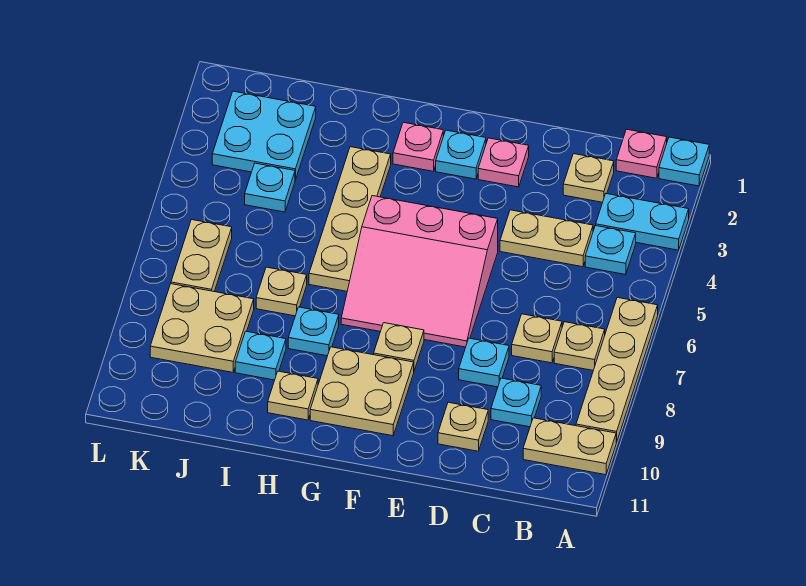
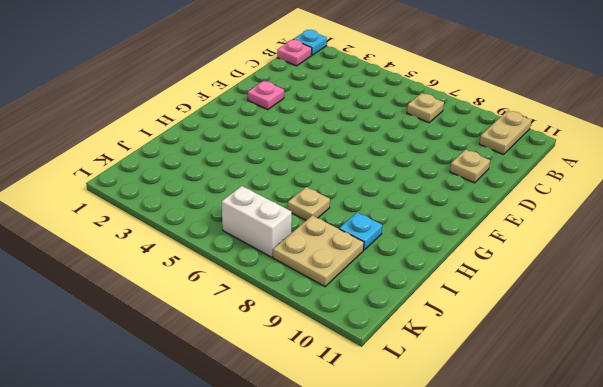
white 1x2 brick [222,186,292,257] -> tan 1x2 plate [171,220,232,292]
none -> cyan 1x2 plate [596,194,689,250]
none -> tan 1x4 plate [576,297,658,442]
none -> cyan 1x1 plate [585,225,636,275]

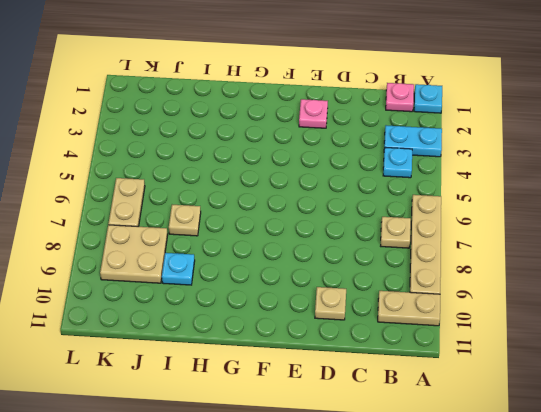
none -> tan 1x1 plate [563,154,614,202]
none -> tan 1x2 plate [500,210,593,267]
none -> tan 1x1 plate [512,314,562,363]

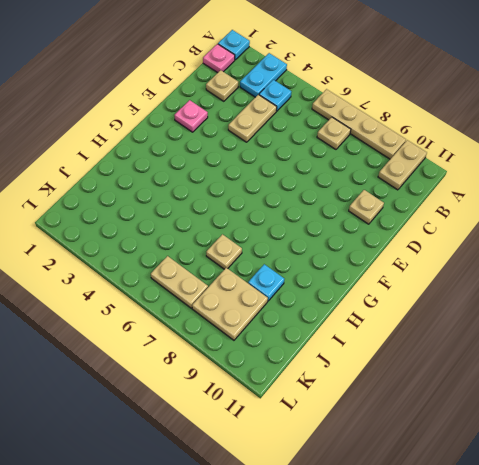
none -> tan 1x1 plate [512,314,562,363]
none -> cyan 1x1 plate [491,378,541,427]
none -> cyan 1x1 plate [459,338,509,387]

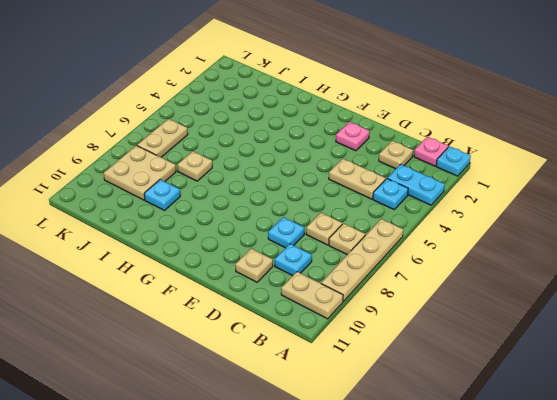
none -> pink 3x3 slope [341,196,498,347]
none -> cyan 1x1 plate [436,130,486,179]
none -> tan 1x1 plate [374,323,424,371]

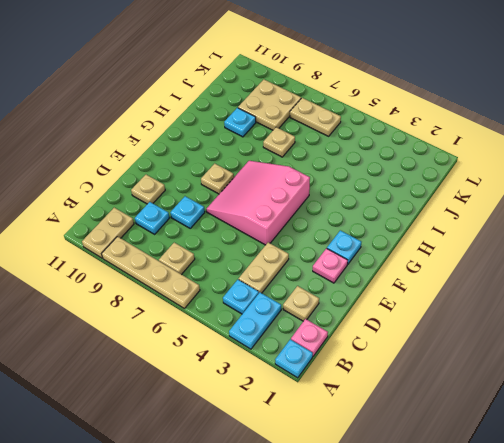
none -> tan 1x1 plate [512,314,562,363]
none -> tan 2x2 plate [310,347,414,436]
none -> pink 1x1 plate [393,122,443,171]

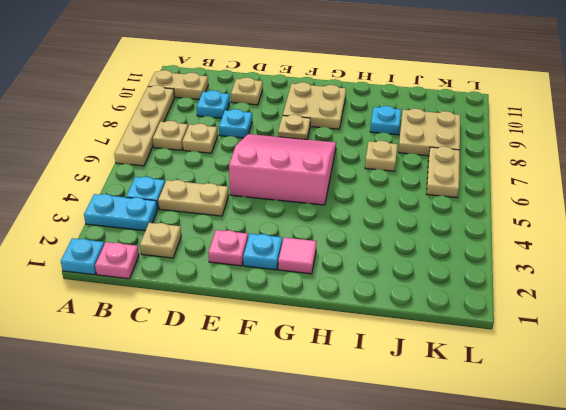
pink 1x1 tile [278,237,317,274] -> pink 1x1 plate [393,122,443,171]
none -> tan 1x4 plate [309,147,391,291]
none -> cyan 1x1 plate [288,307,339,356]
none -> tan 1x1 plate [268,371,318,420]

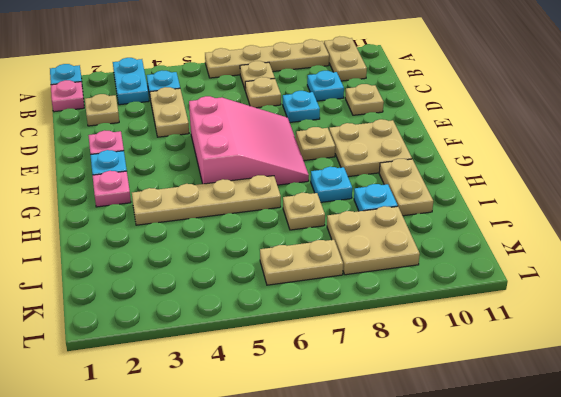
tan 1x2 plate [379,159,433,216] -> tan 1x1 plate [268,371,318,420]
none -> cyan 2x2 plate [212,91,316,180]
none -> cyan 1x1 plate [245,163,295,212]

